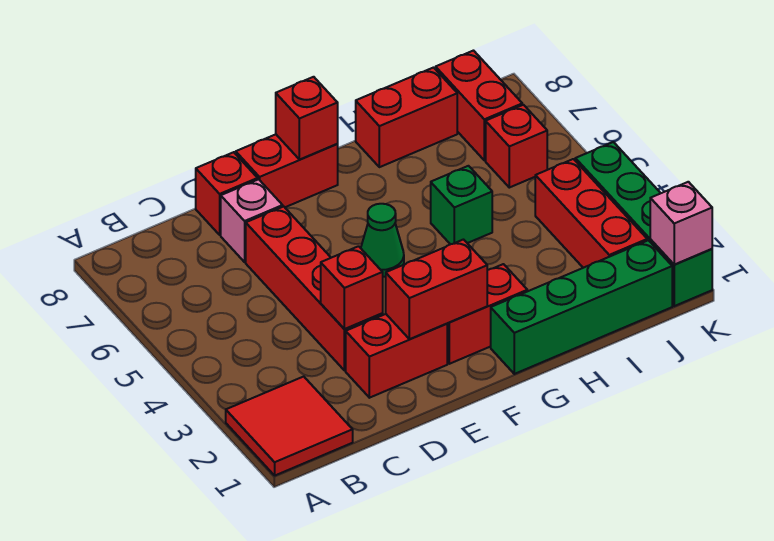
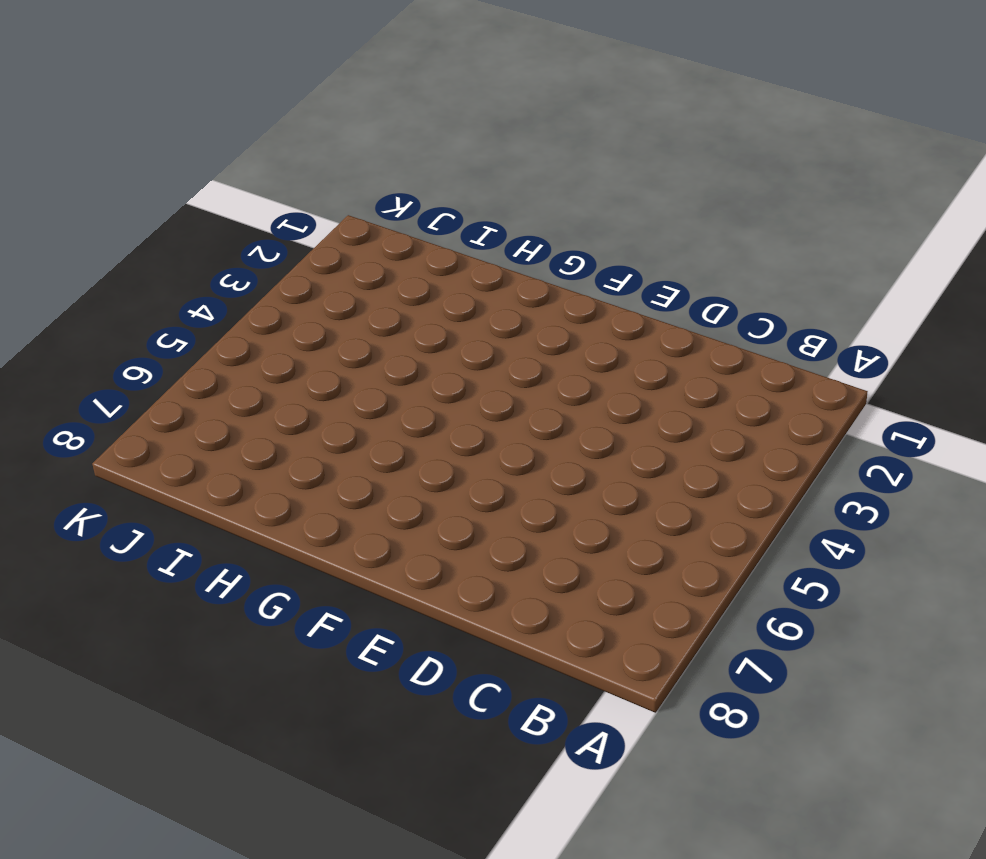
none -> red 2x2 tile [226,377,353,475]
none -> red 1x2 brick [346,314,447,398]
none -> red 1x4 brick [246,206,383,371]

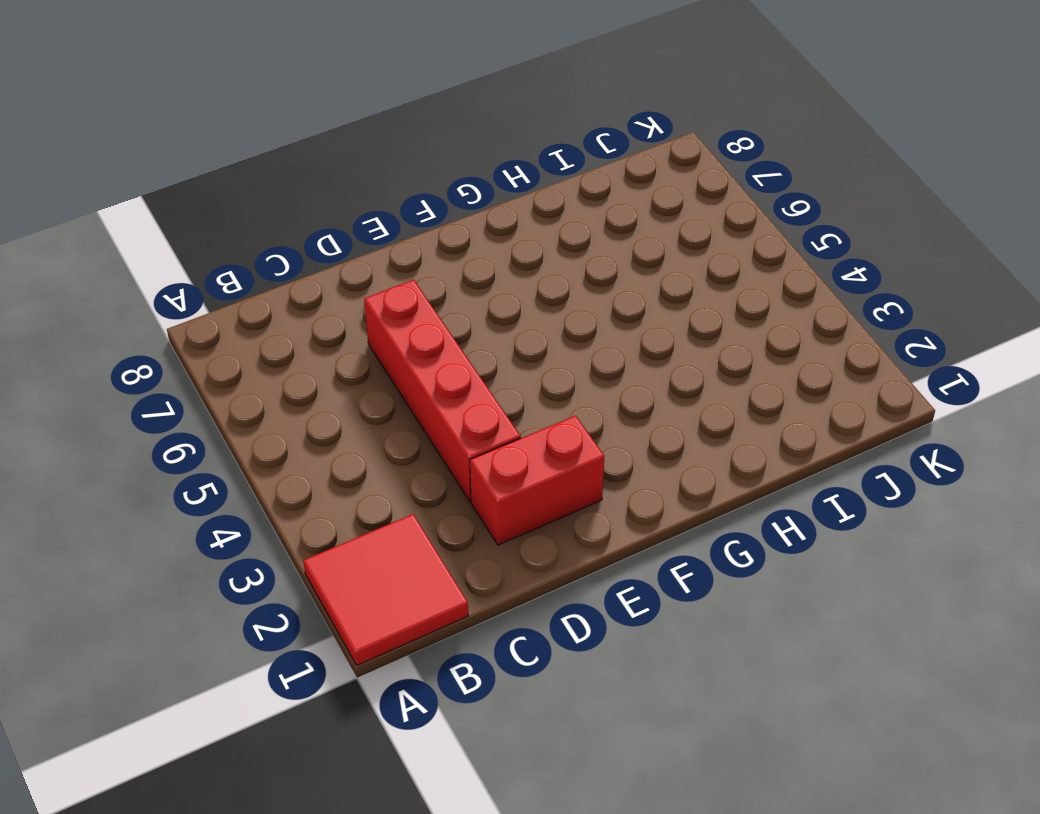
none -> pink 1x1 brick [221,179,283,262]
none -> red 1x1 brick [196,152,258,235]
none -> red 1x2 brick [236,134,338,207]

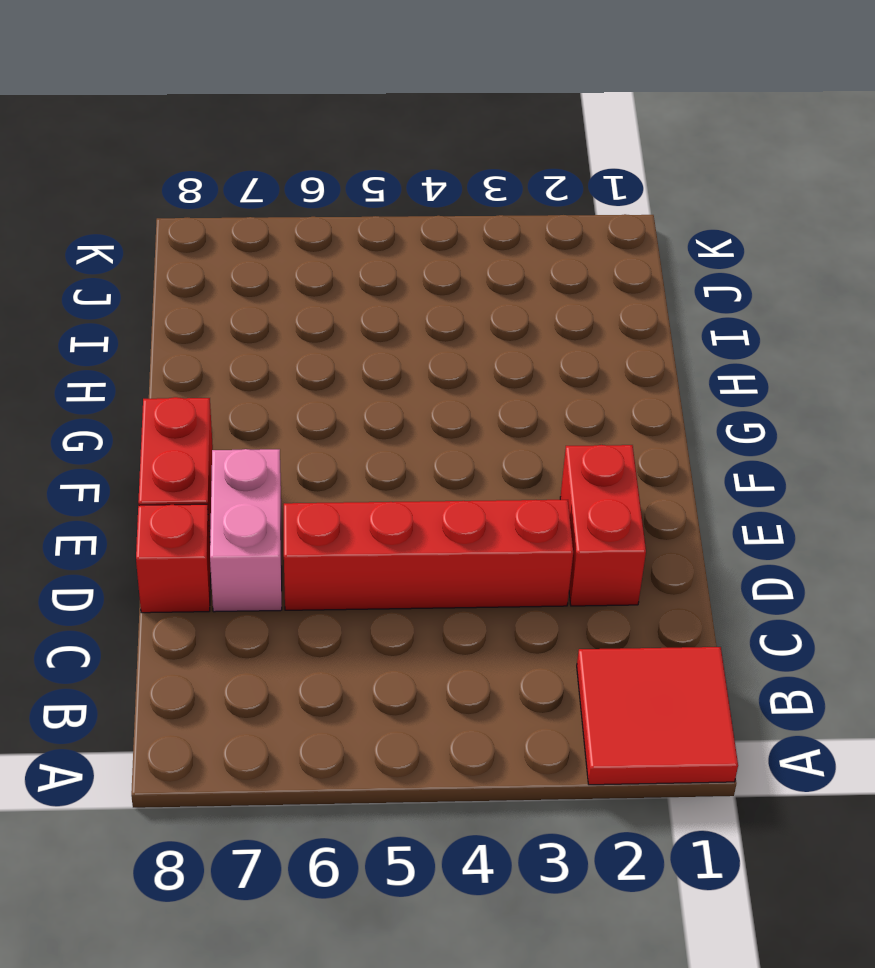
pink 1x2 brick [210,449,282,612] -> pink 1x1 brick [221,179,283,262]
none -> red 1x2 brick [447,264,527,364]
none -> green 1x1 cone [361,204,404,277]
none -> green 1x4 brick [491,240,672,374]

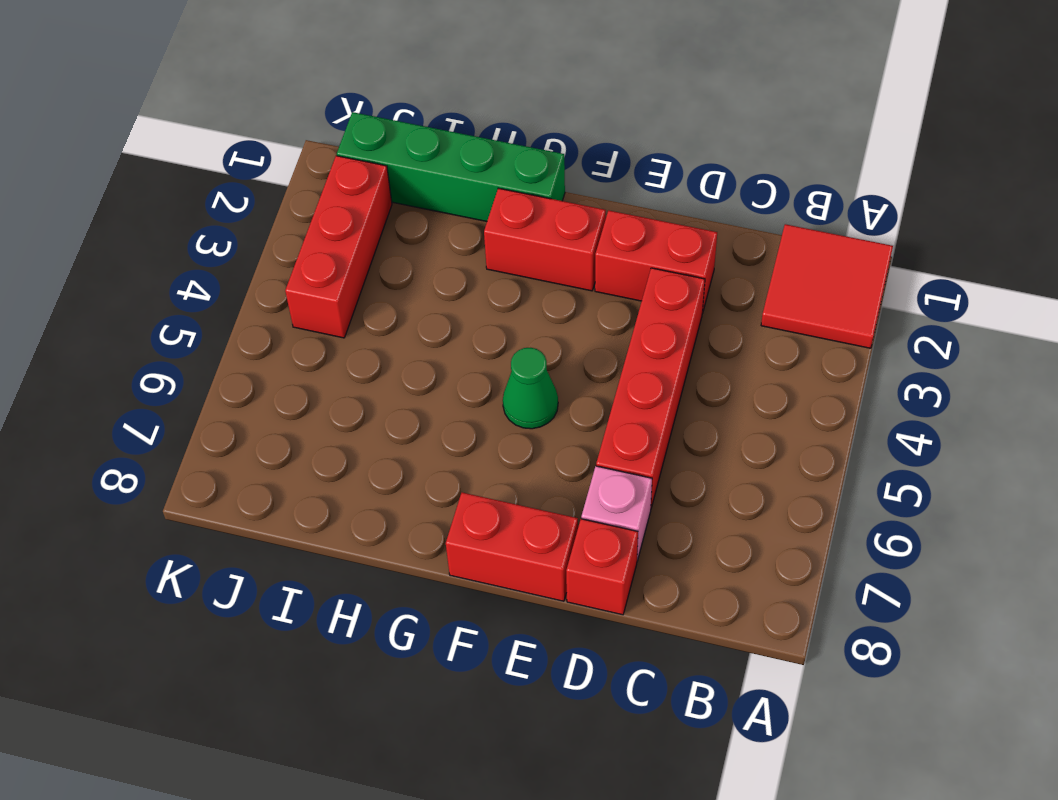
none -> green 1x1 brick [431,166,492,244]
none -> red 1x2 brick [356,68,457,167]
none -> red 1x1 brick [486,105,547,188]

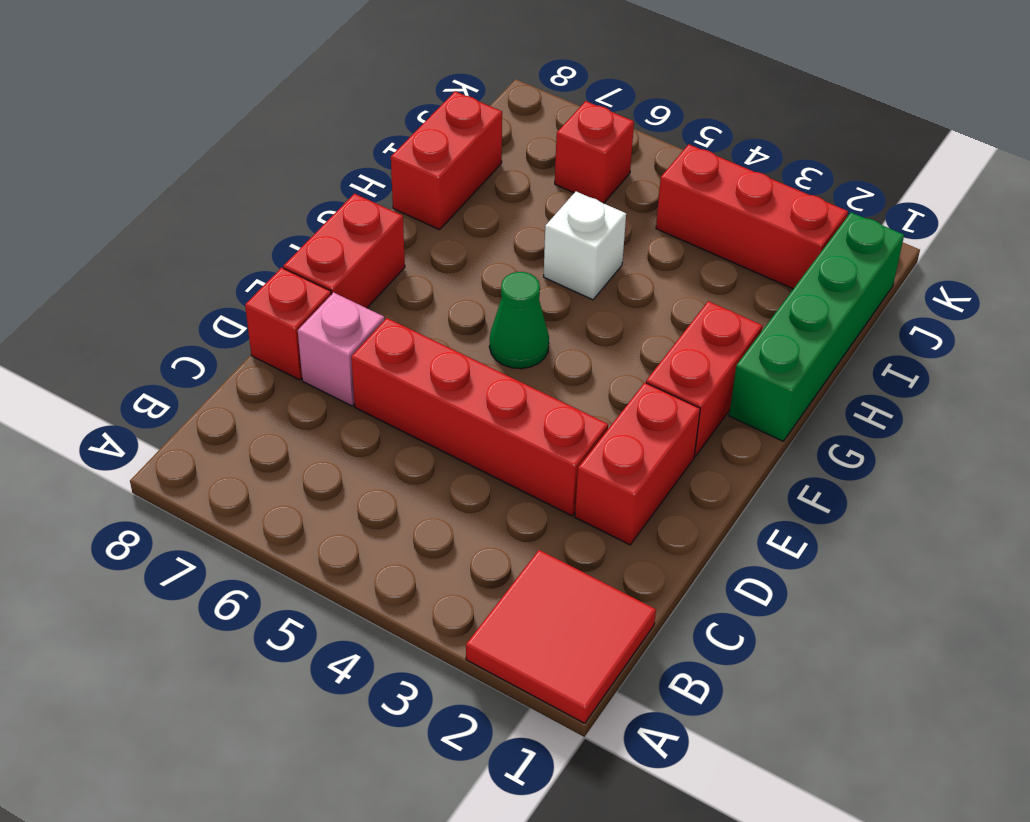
white 1x1 brick [544,192,626,300] -> green 1x1 brick [431,166,492,244]
none -> red 1x2 brick [436,51,522,160]
none -> green 1x4 brick [575,142,712,306]
none -> red 1x1 brick [321,246,383,329]

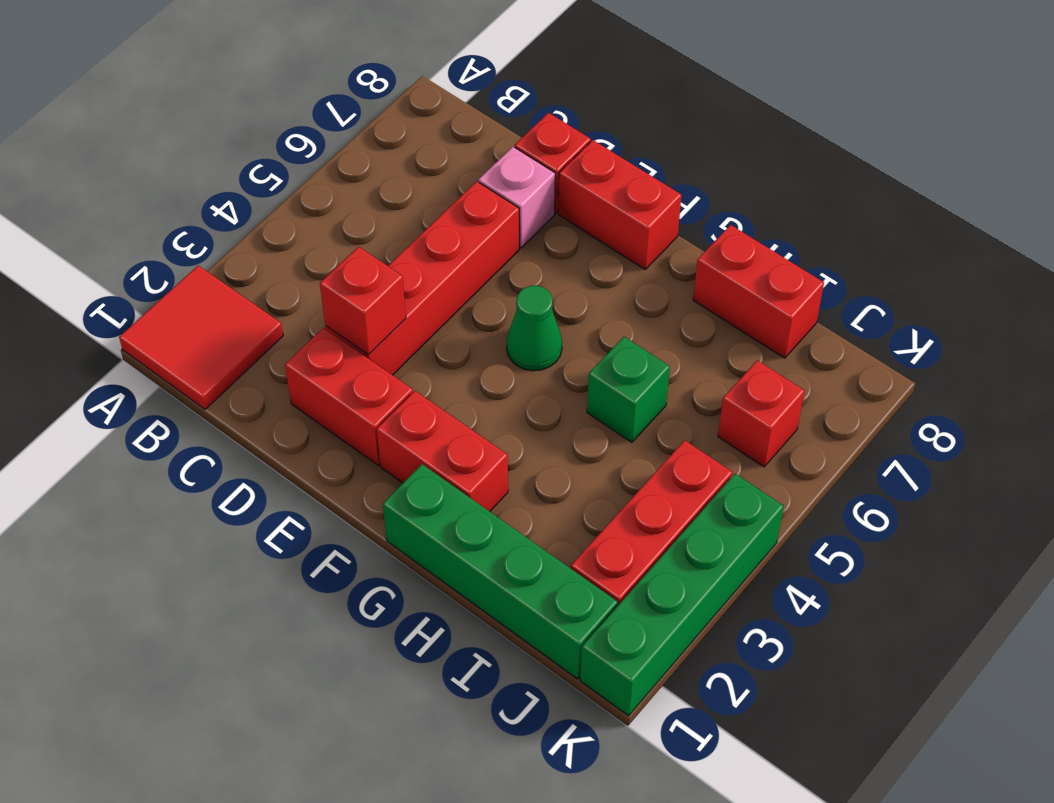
none -> red 1x2 brick [436,51,522,160]
none -> red 1x2 brick [386,240,487,339]
none -> red 1x1 brick [276,77,338,160]

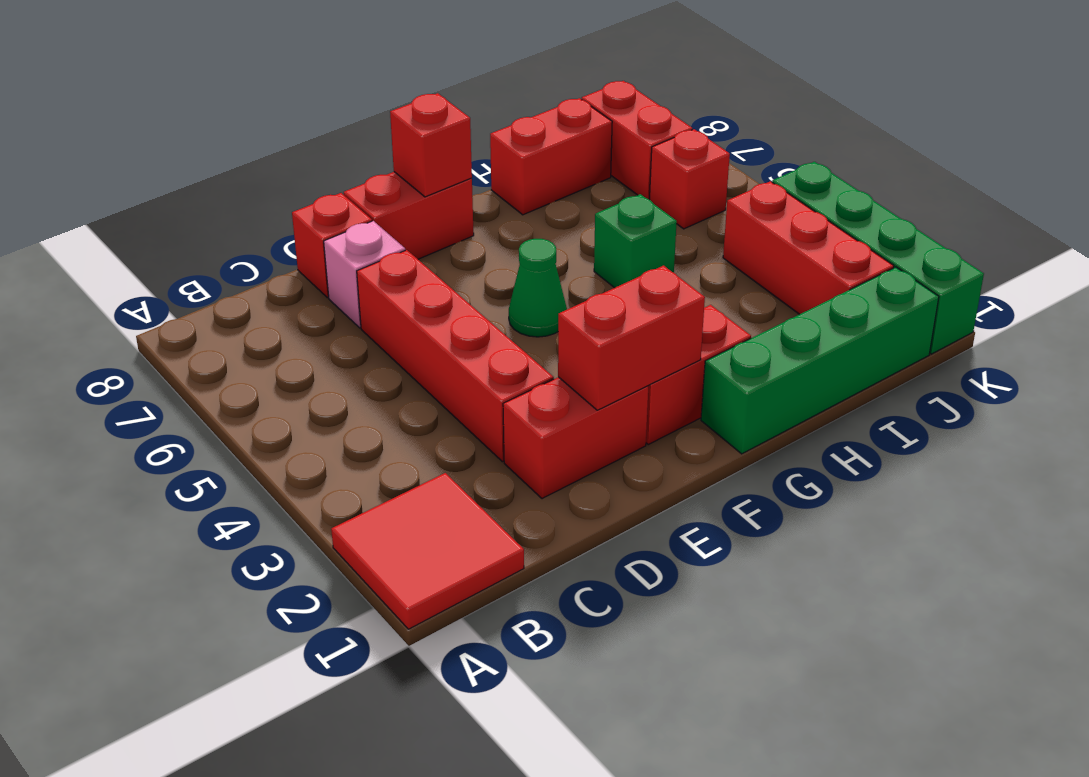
none -> red 1x1 brick [321,246,383,329]
none -> pink 1x1 brick [650,182,712,265]

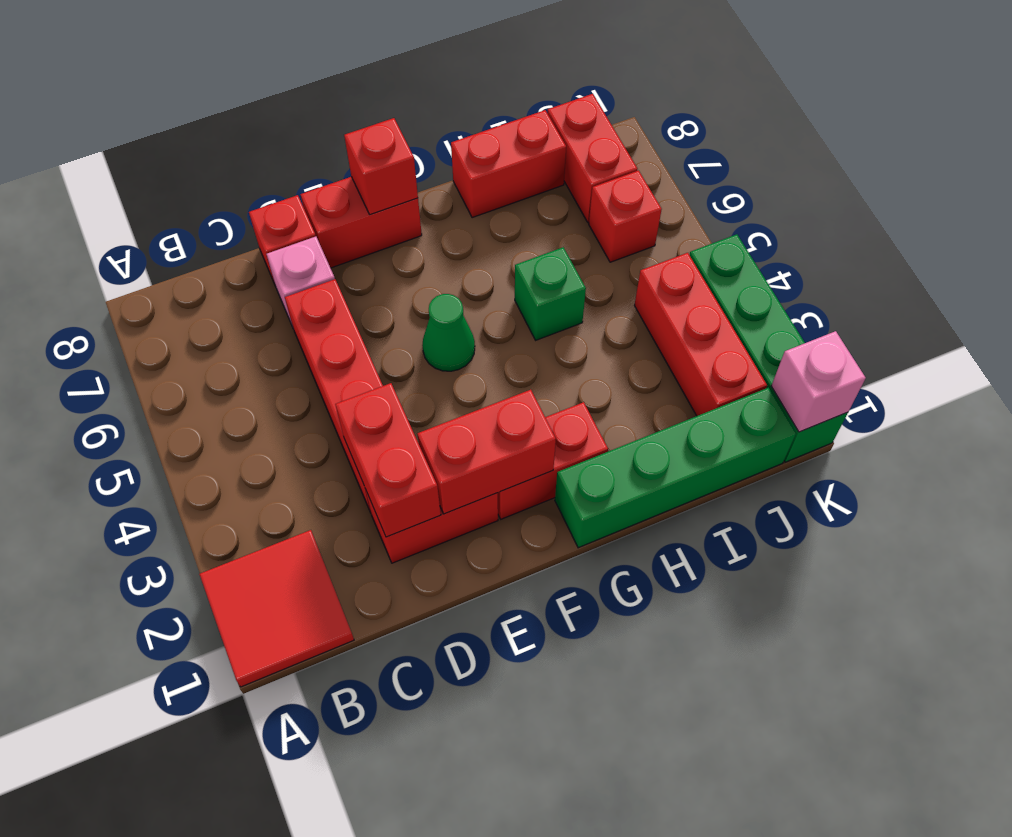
red 1x2 brick [335,383,441,537] -> red 1x1 brick [321,246,383,329]

